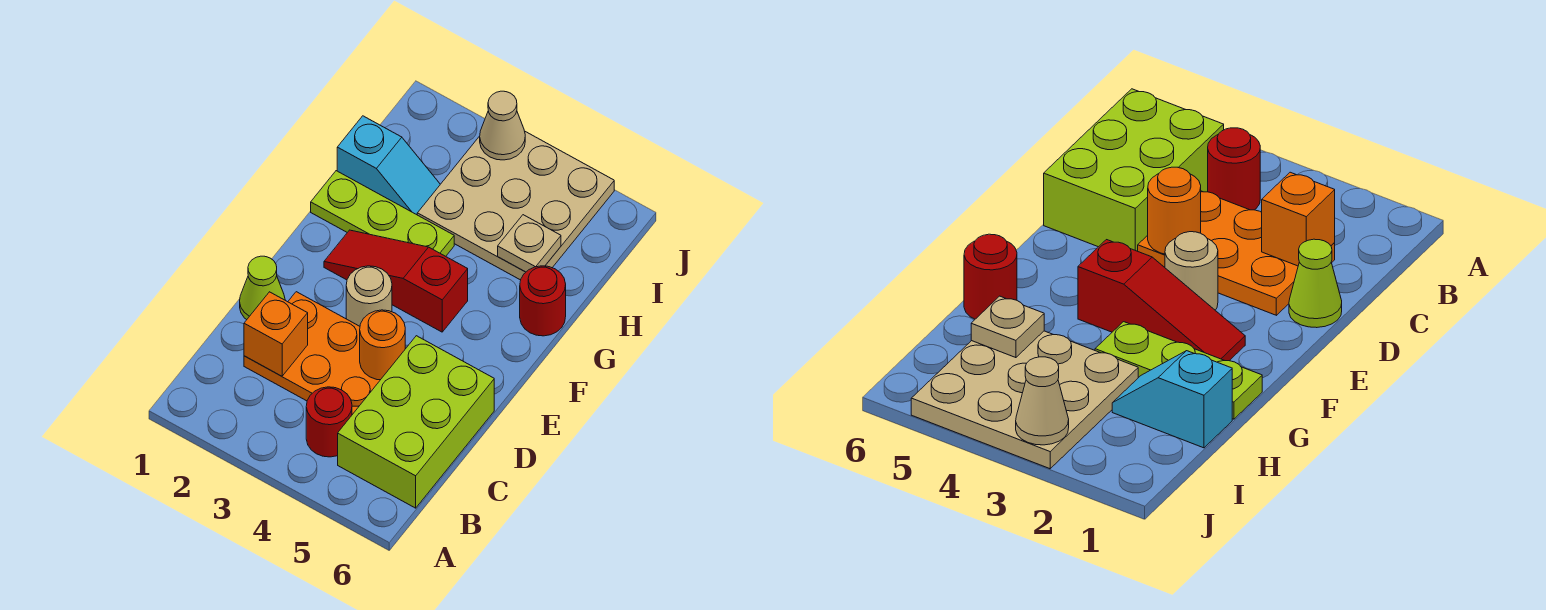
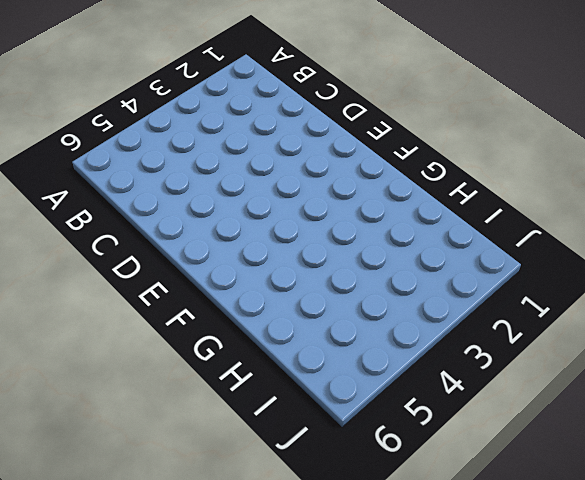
none -> red 1x1 round brick [306,387,352,457]
none -> lime 2x3 brick [338,336,494,508]
none -> orange 2x3 plate [244,292,380,415]

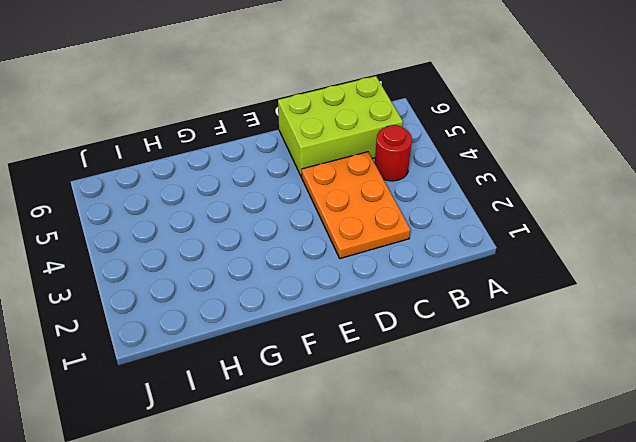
none -> lime 1x1 cone [240,256,285,320]
none -> tan 1x1 round brick [346,266,392,326]
none -> red 1x3 slope [324,230,468,332]

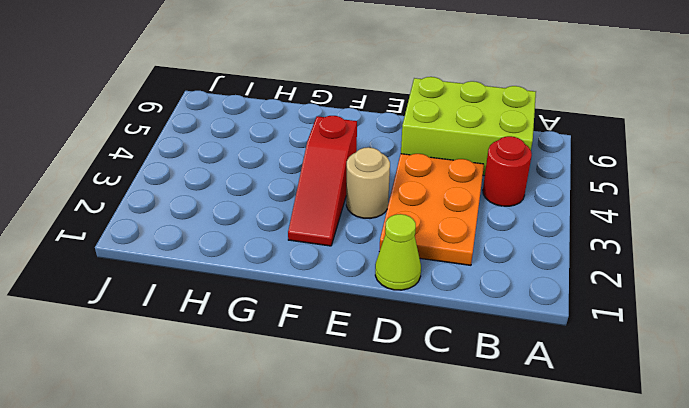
none -> lime 1x3 plate [311,171,454,256]
none -> red 1x1 round brick [520,266,566,336]
none -> cyan 1x2 slope [337,116,440,215]

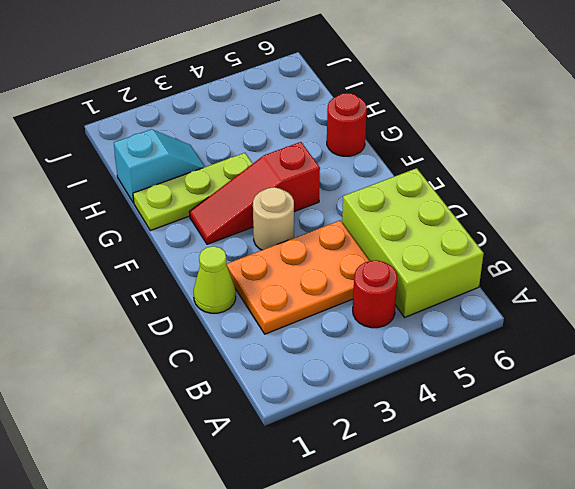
none -> tan 3x3 plate [417,132,614,280]
none -> orange 1x1 brick [244,292,308,376]
none -> orange 1x1 round brick [360,310,405,380]

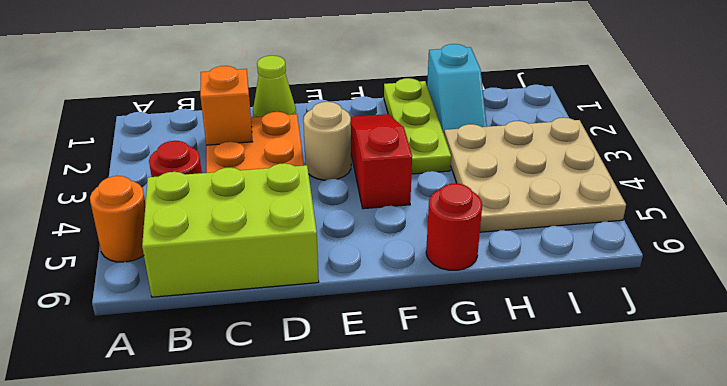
orange 1x1 round brick [90,176,145,262] -> orange 1x1 round brick moved to [360,310,405,380]
none -> tan 1x1 plate [498,215,561,272]
none -> tan 1x1 cone [480,91,525,160]

